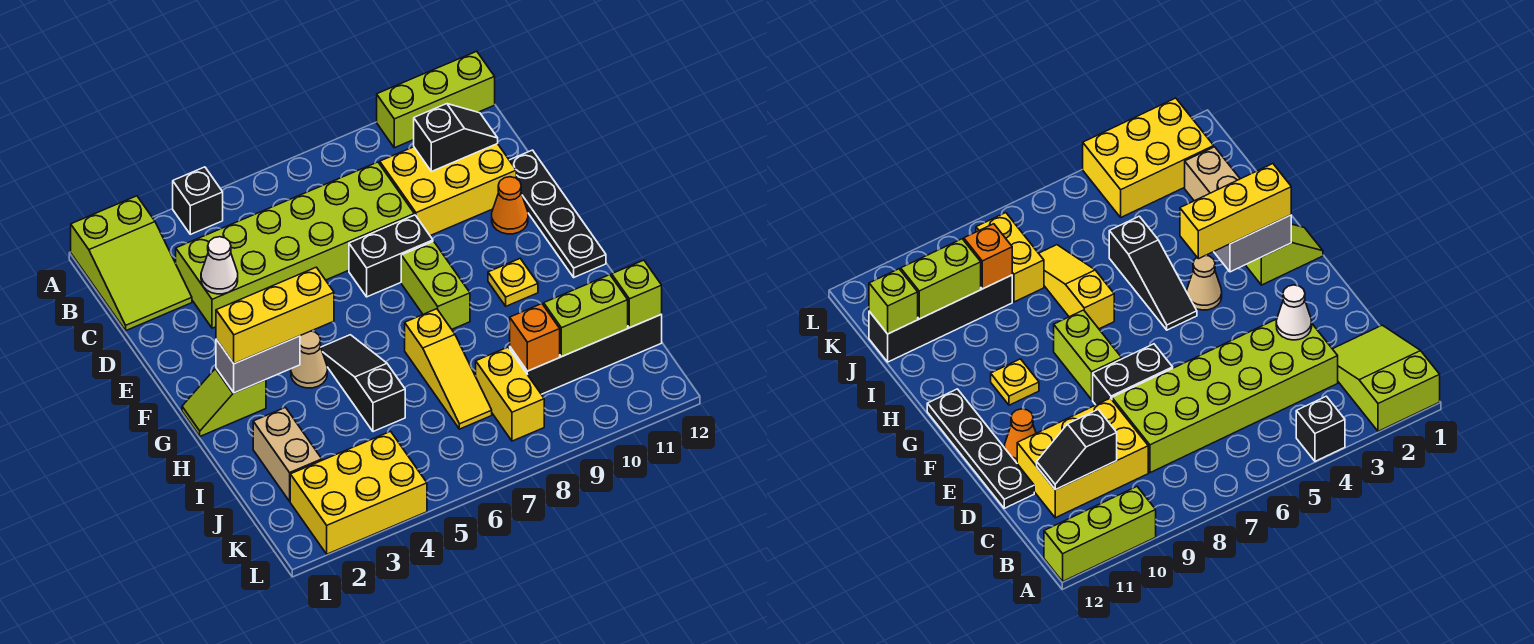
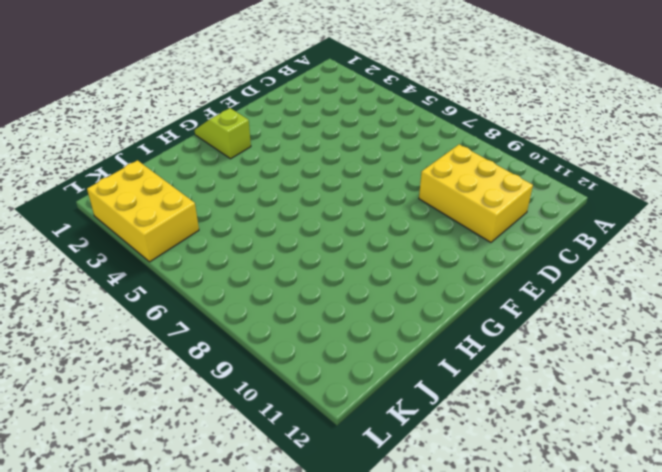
none -> lime 2x3 slope [71,196,192,331]
none -> black 1x1 brick [173,167,223,234]
none -> lime 1x3 brick [377,51,495,148]

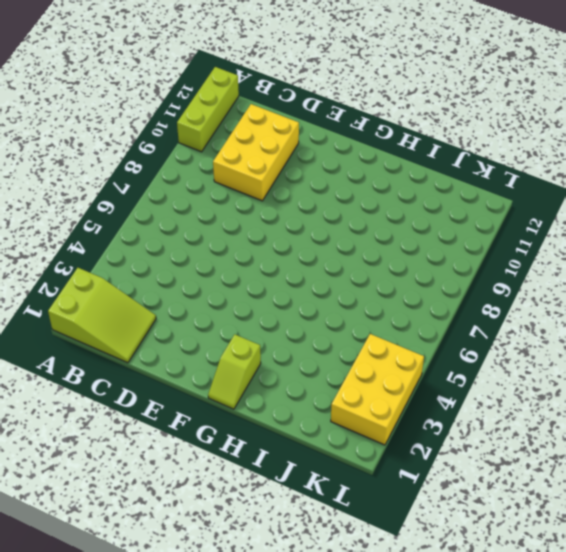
none -> black 1x1 brick [173,167,223,234]
none -> lime 2x6 brick [176,162,414,328]
none -> black 1x4 plate [509,150,606,277]

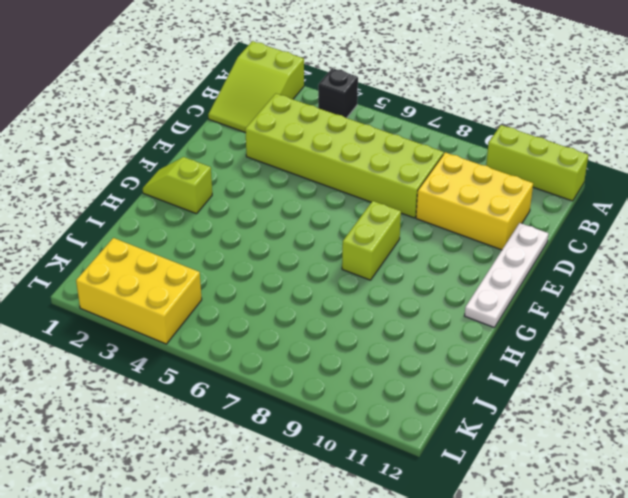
white 1x4 plate [465,223,549,328] -> black 1x4 plate [509,150,606,277]
none -> black 1x2 brick [349,215,433,297]
none -> orange 1x1 cone [492,177,528,234]
none -> tan 1x1 cone [291,331,327,388]

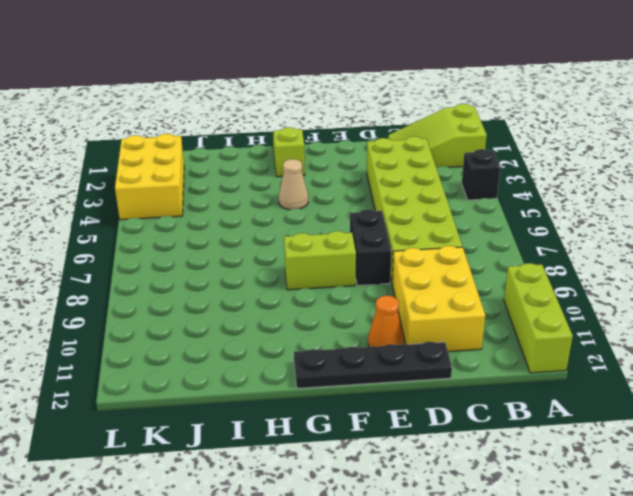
none -> black 1x3 slope [321,335,405,432]
none -> yellow 1x1 plate [488,259,538,306]
none -> yellow 1x3 slope [405,309,492,429]

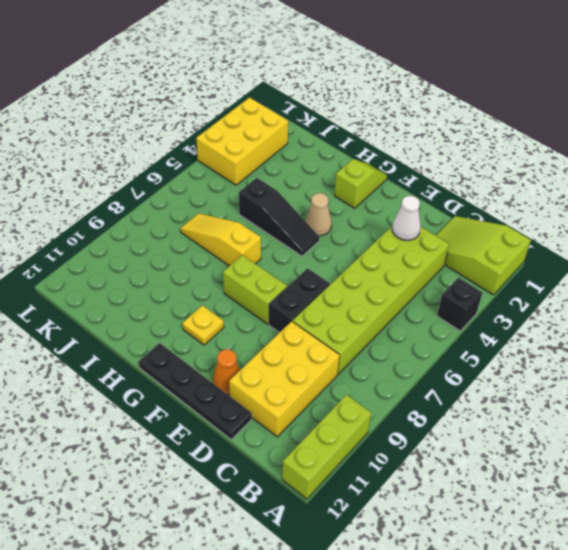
none -> tan 1x2 brick [253,407,322,501]
none -> yellow 1x2 brick [476,347,544,441]
none -> black 1x4 brick [510,315,662,394]

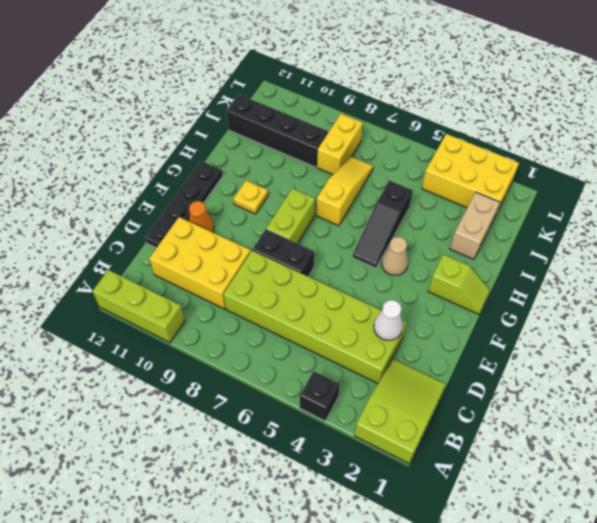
none -> black 1x2 slope [414,104,498,171]
none -> grey 1x2 brick [216,336,300,393]
none -> orange 1x1 brick [510,304,560,371]

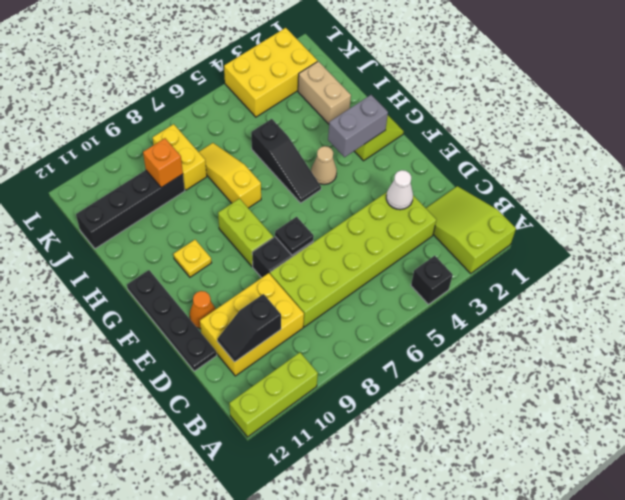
black 1x1 plate [275,217,314,255] -> none
none -> lime 1x2 brick [544,275,628,357]
none -> lime 1x1 brick [612,260,662,328]
none -> yellow 1x3 brick [216,267,334,364]

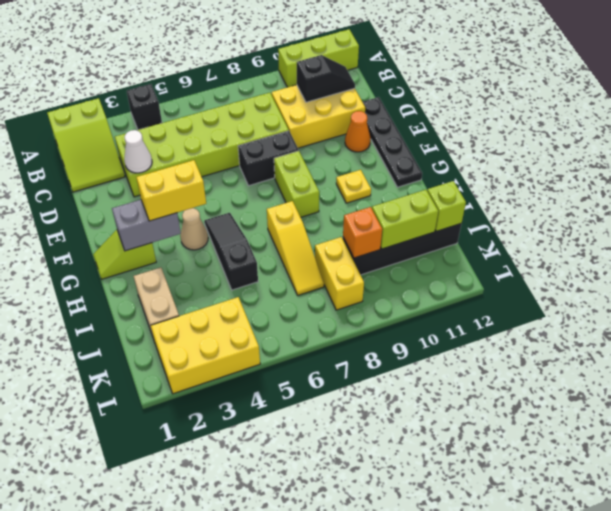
yellow 1x2 brick [136,160,206,221] -> yellow 1x3 brick [216,267,334,364]

